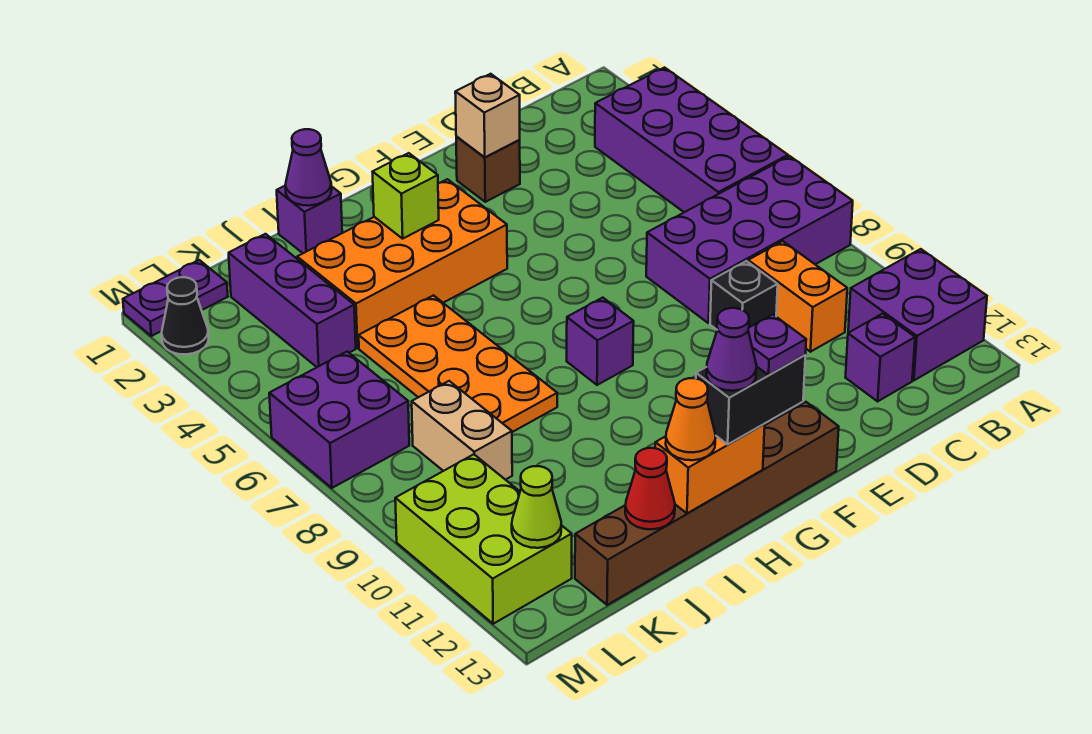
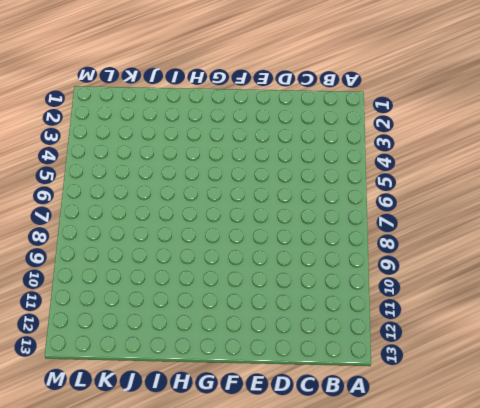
none -> purple 2x4 brick [595,68,788,212]
none -> purple 2x4 brick [646,156,853,323]
none -> purple 2x2 brick [848,249,987,380]

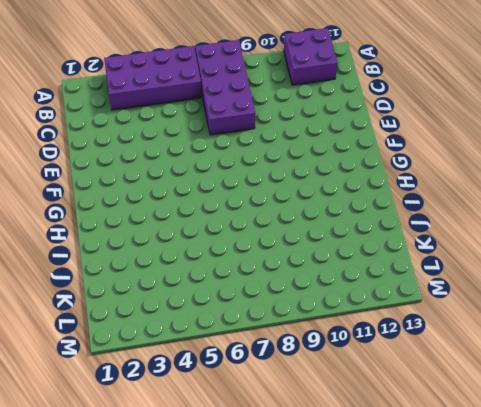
none -> orange 1x2 brick [748,241,847,352]
none -> purple 1x1 brick [845,314,915,401]
none -> black 1x1 brick [710,261,778,329]

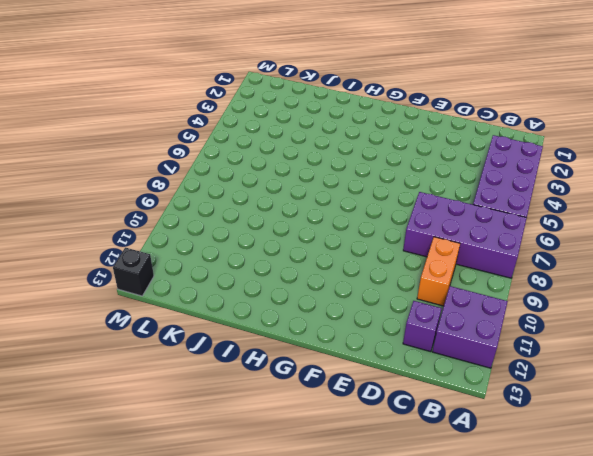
black 1x1 brick [113,248,154,296] -> black 1x1 brick moved to [710,261,778,329]
none -> brown 1x1 brick [456,137,520,202]
none -> brown 1x6 brick [575,402,839,605]
none -> orange 2x4 brick [297,179,507,348]

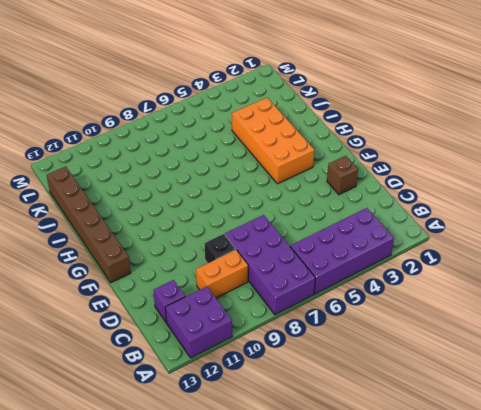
none -> purple 1x1 brick [567,298,634,385]
none -> purple 1x1 brick [277,186,342,253]
none -> orange 2x4 plate [359,295,557,432]

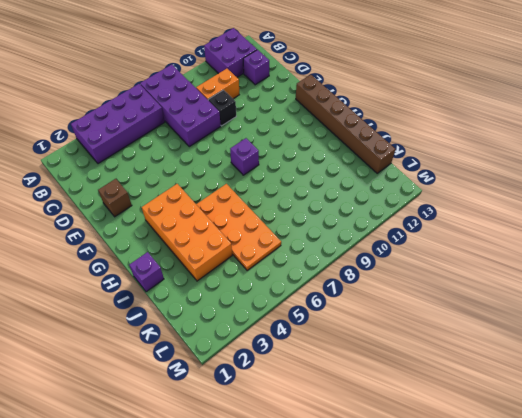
orange 2x4 plate [196,184,281,270] -> orange 2x4 plate turned to [359,295,557,432]
none -> purple 1x3 brick [229,234,356,367]
none -> tan 1x2 brick [412,381,512,480]
none -> purple 1x2 plate [123,260,228,336]

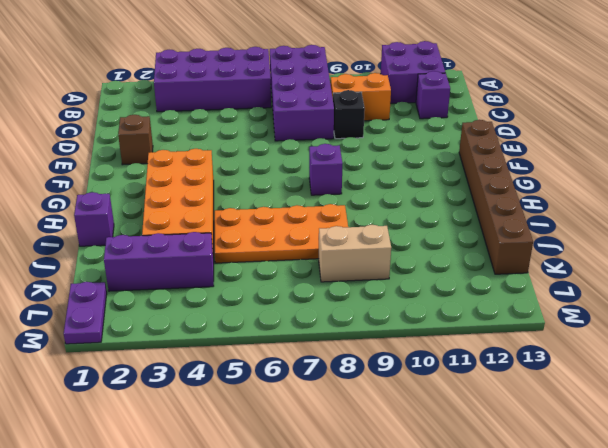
none -> purple 2x2 brick [269,352,409,488]
none -> lime 2x3 brick [395,454,572,624]
none -> black 1x1 cone [162,277,209,354]

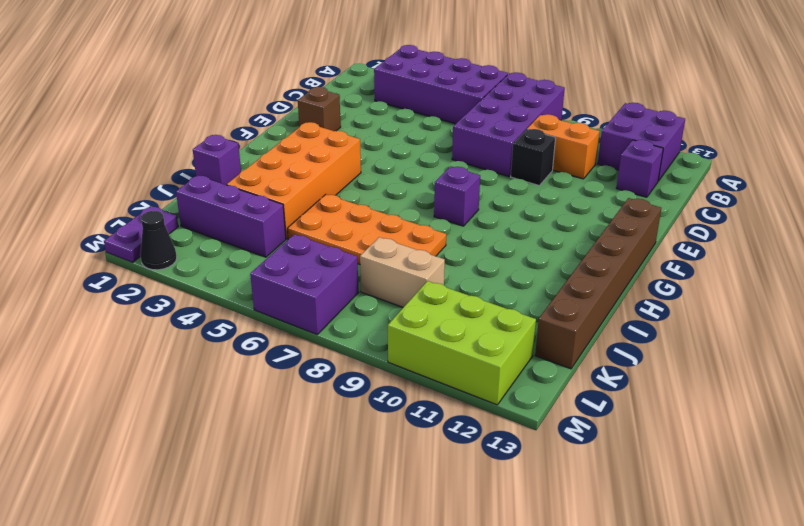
none -> tan 1x1 brick [455,74,520,157]
none -> lime 1x1 brick [373,153,439,239]
none -> orange 1x2 brick [655,424,765,514]

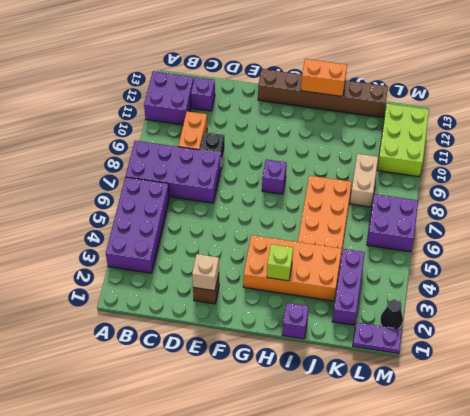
none -> purple 1x1 cone [285,129,332,206]
none -> red 1x1 cone [625,448,675,529]
none -> lime 1x1 cone [512,466,561,548]

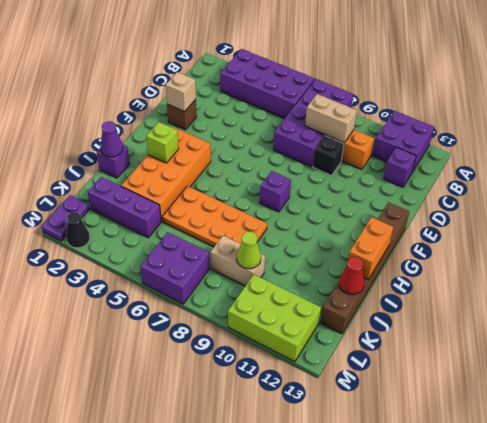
tan 1x2 brick [305,94,357,143] -> none
lime 1x1 cone [237,231,261,269] -> lime 1x1 cone moved to [512,466,561,548]
none -> black 1x2 brick [696,355,805,444]
none -> orange 1x1 cone [666,378,716,460]
none -> purple 1x1 plate [748,314,806,375]

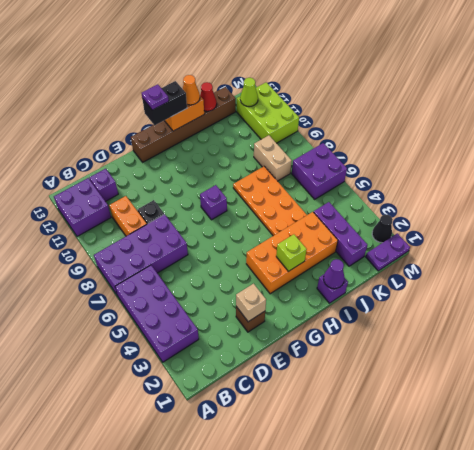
none -> purple 1x1 cone [706,308,757,391]

